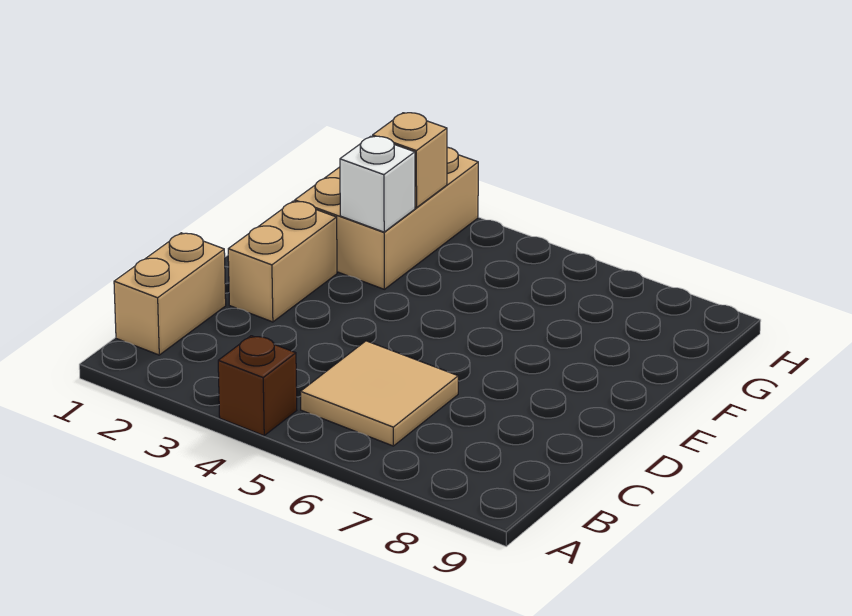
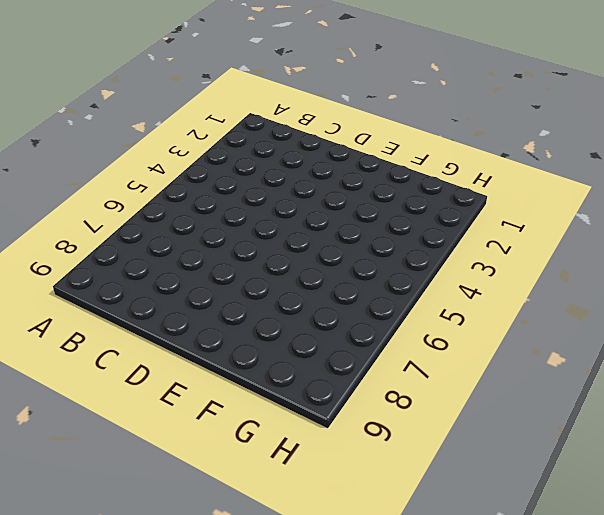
none -> brown 1x1 brick [218,336,297,435]
none -> tan 1x2 brick [114,233,226,355]

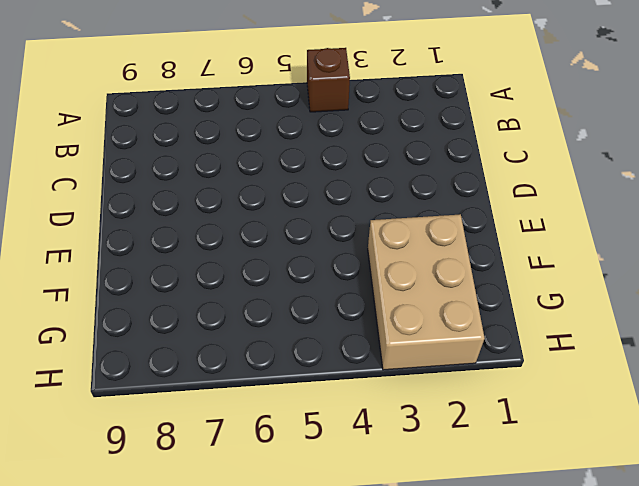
none -> tan 1x2 brick [114,233,226,355]
none -> tan 2x2 tile [300,341,458,446]

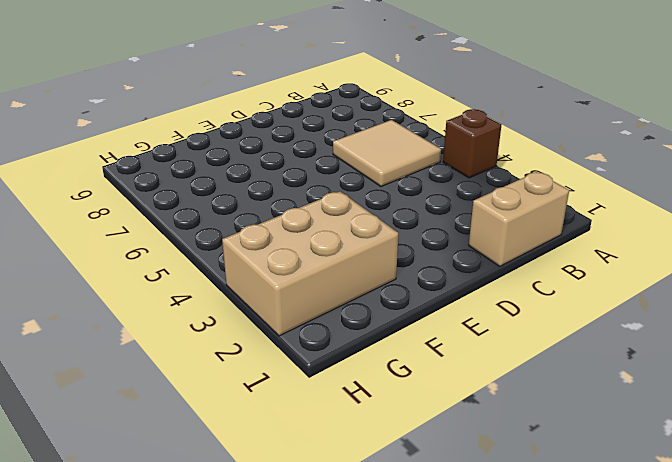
none -> tan 1x2 brick [228,201,337,322]
none -> white 1x1 brick [340,136,415,232]

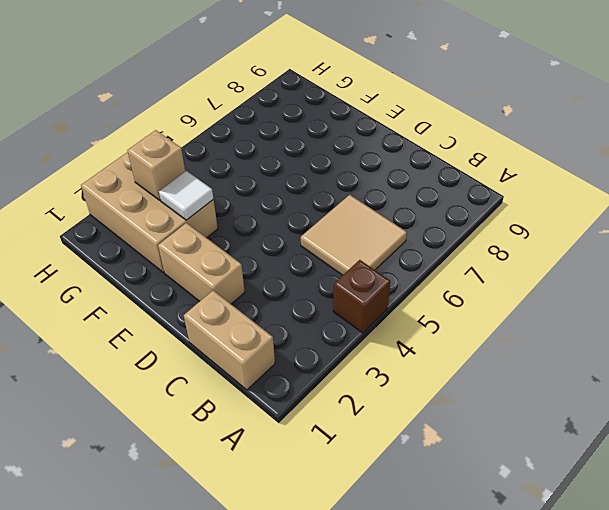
white 1x1 tile [159,171,213,220] -> white 1x1 brick [340,136,415,232]

